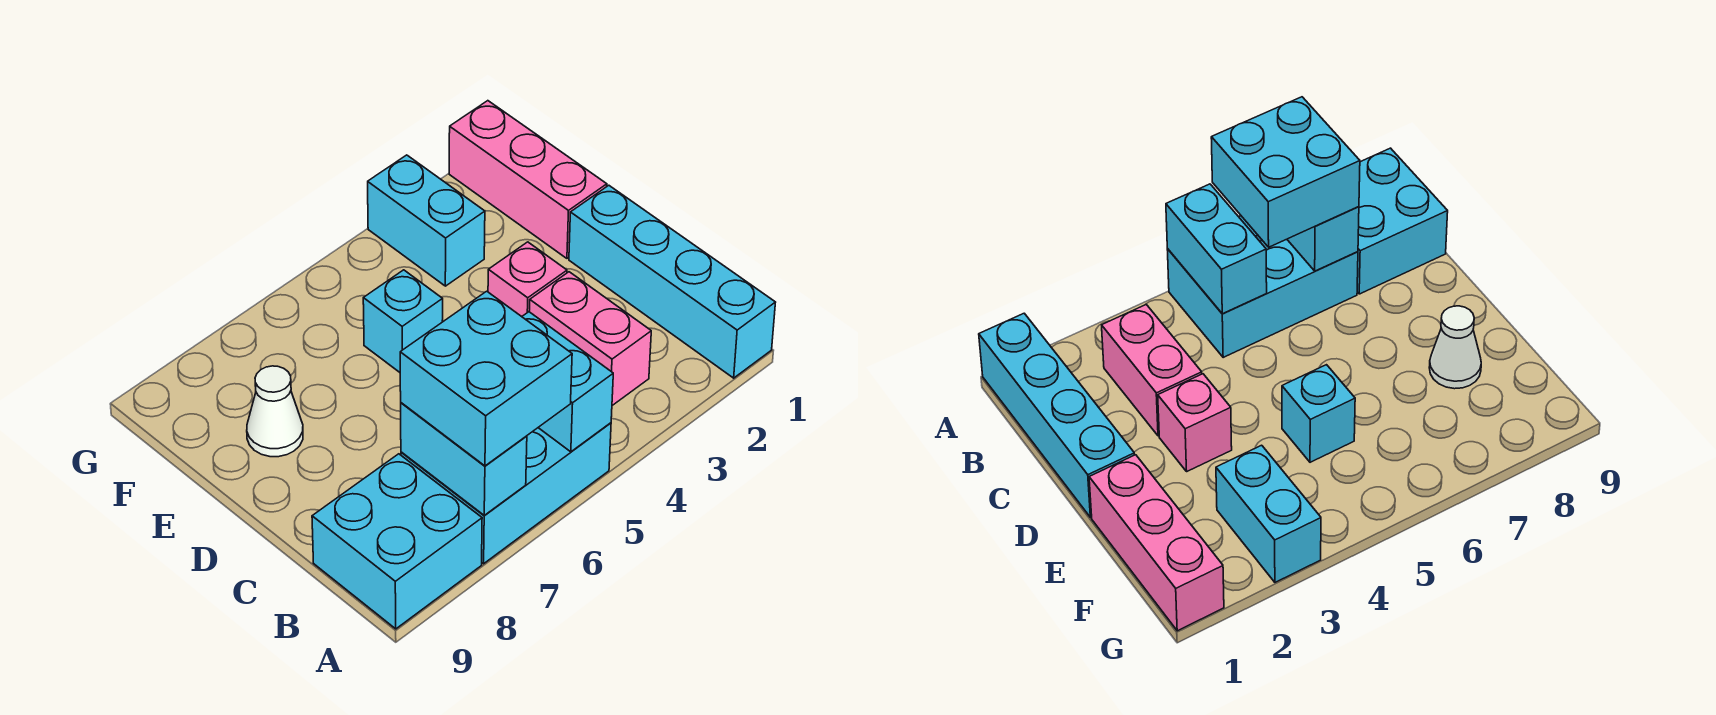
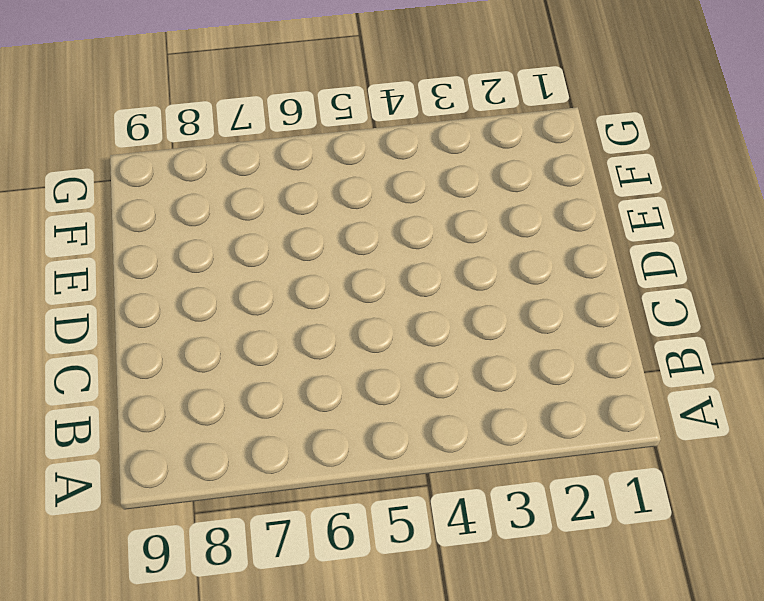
none -> cyan 1x4 brick [569,185,776,378]
none -> cyan 2x3 brick [401,423,611,564]
none -> cyan 2x2 brick [312,454,482,629]

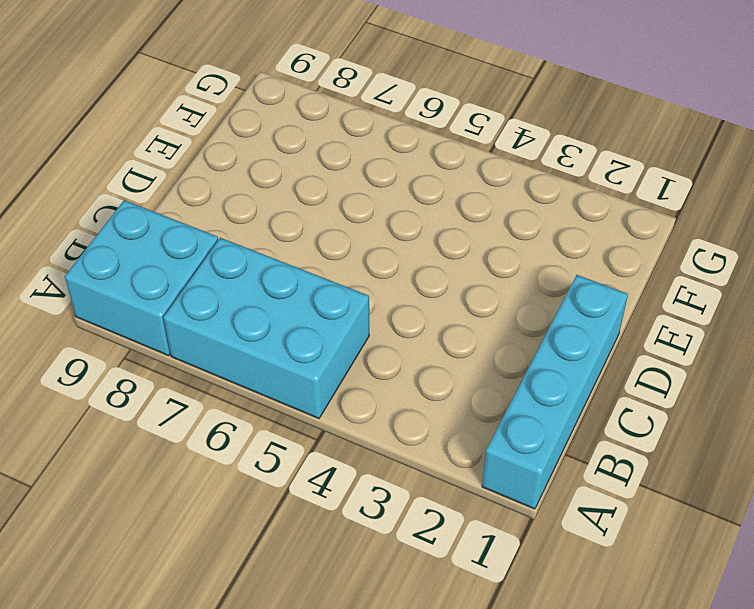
none -> pink 1x2 brick [529,272,651,405]
none -> pink 1x1 brick [488,242,567,317]
none -> pink 1x3 brick [449,101,607,258]

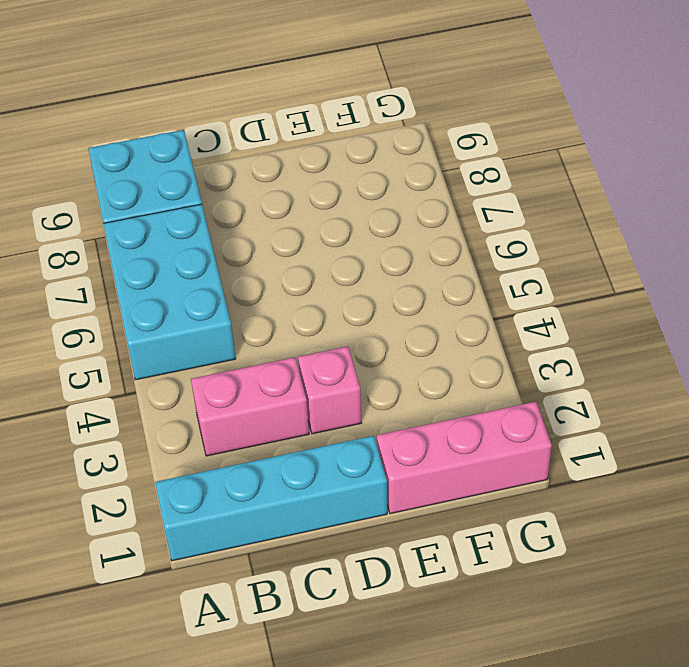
none -> cyan 1x1 brick [363,270,443,372]
none -> white 1x1 cone [247,366,303,457]
none -> cyan 1x2 brick [368,155,485,286]

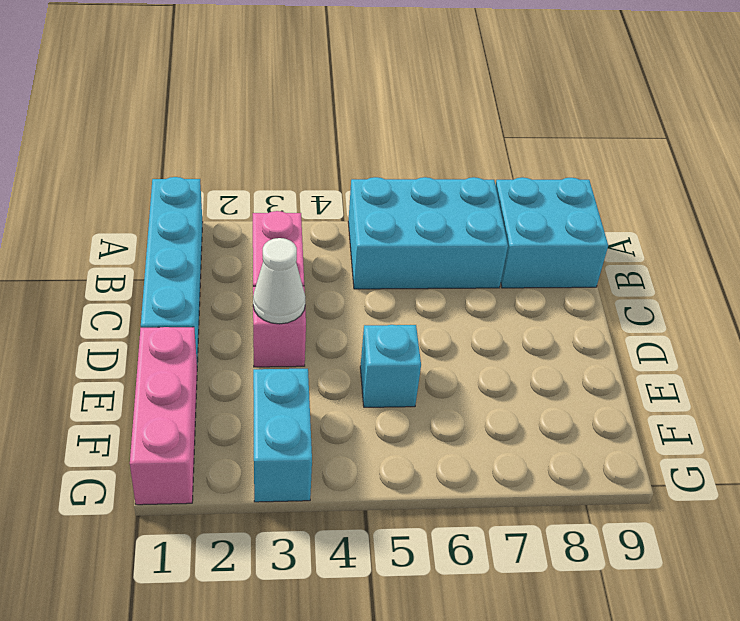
white 1x1 cone [253,238,305,324] -> white 1x1 cone moved to [247,366,303,457]
none -> cyan 1x2 brick [522,312,613,452]
none -> cyan 1x2 brick [401,403,527,516]
none -> cyan 2x2 brick [400,291,572,466]

